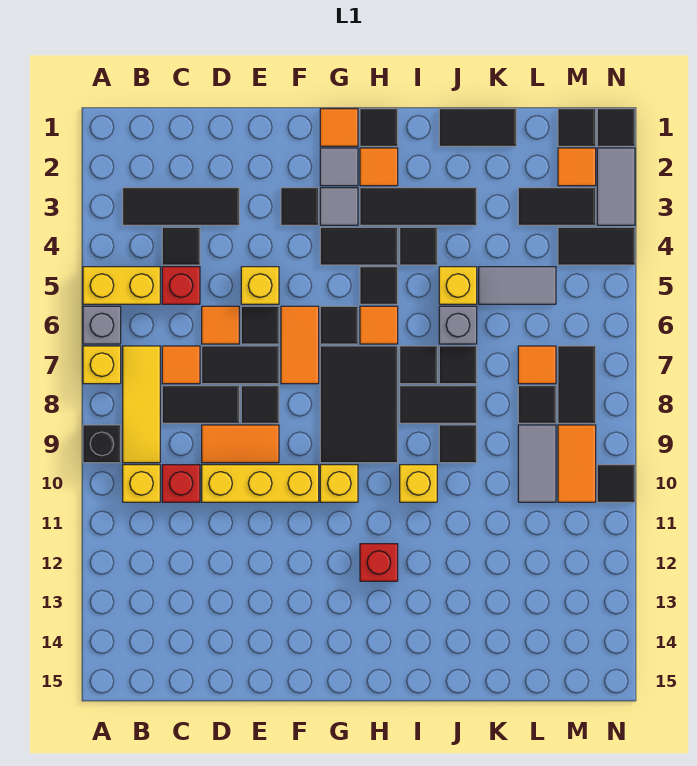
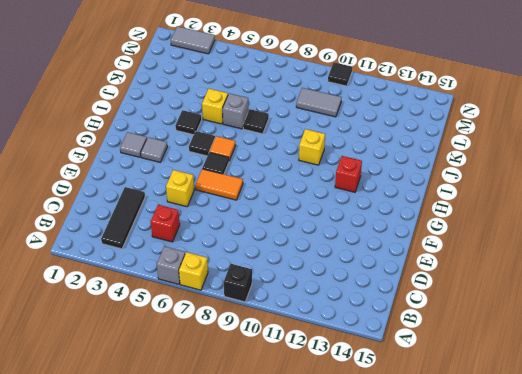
none -> yellow 1x2 brick [83,267,160,304]
none -> yellow 1x3 tile [123,346,160,463]
none -> yellow 1x1 brick [123,465,160,502]
none -> black 1x1 tile [162,227,200,265]

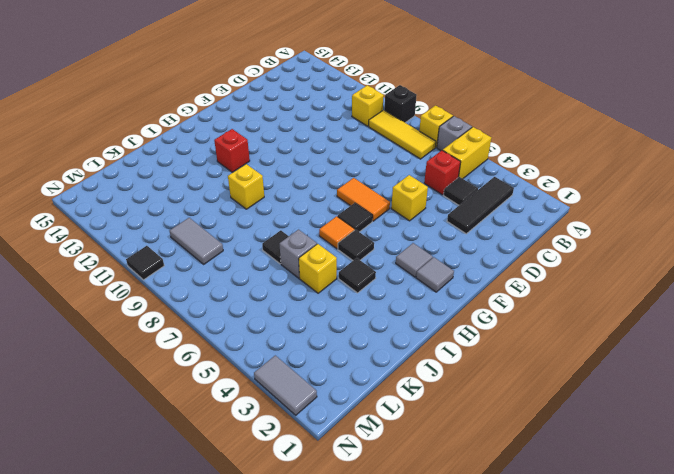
none -> orange 1x1 tile [162,346,200,384]
none -> black 1x2 tile [162,386,239,423]
none -> red 1x1 brick [162,465,200,502]
none -> orange 1x1 tile [202,306,239,344]

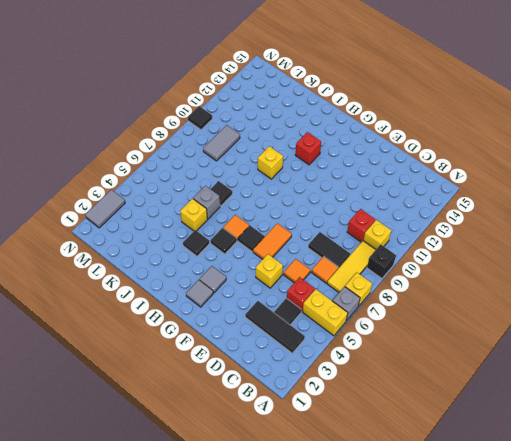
none -> black 1x2 tile [202,346,279,384]
none -> orange 1x2 tile [202,425,279,463]
none -> yellow 1x3 brick [202,465,319,502]
none -> black 1x1 tile [241,306,279,344]

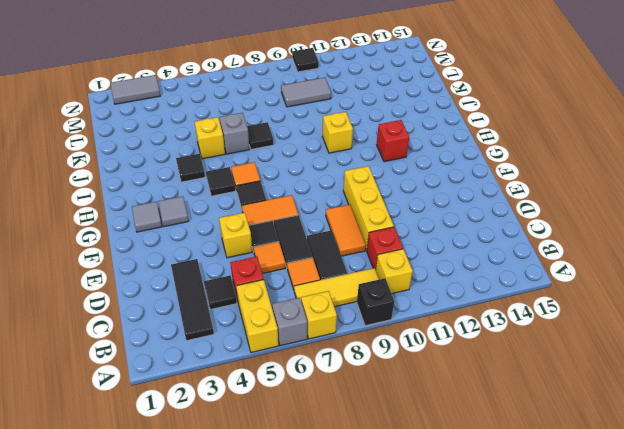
none -> black 1x1 tile [241,386,279,423]
none -> black 1x1 tile [281,188,319,225]
none -> orange 1x1 tile [320,109,358,146]
none -> black 1x2 tile [320,227,398,265]

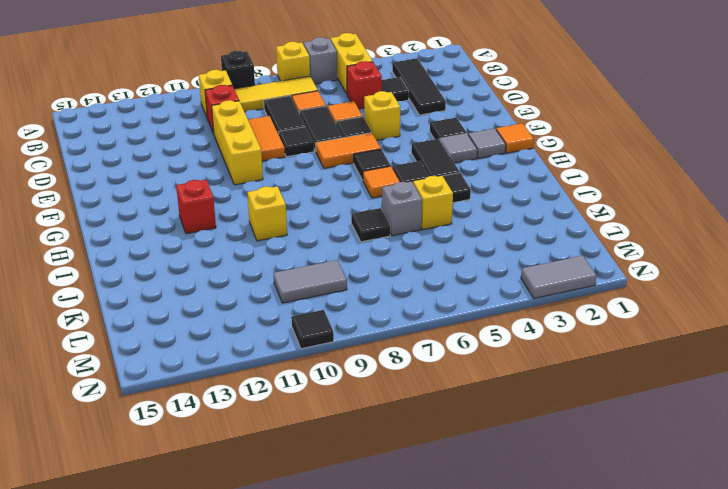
none -> black 2x3 tile [320,346,398,463]
none -> yellow 1x1 brick [320,465,358,502]
none -> black 1x1 tile [360,109,398,146]
none -> orange 1x1 tile [360,148,398,186]

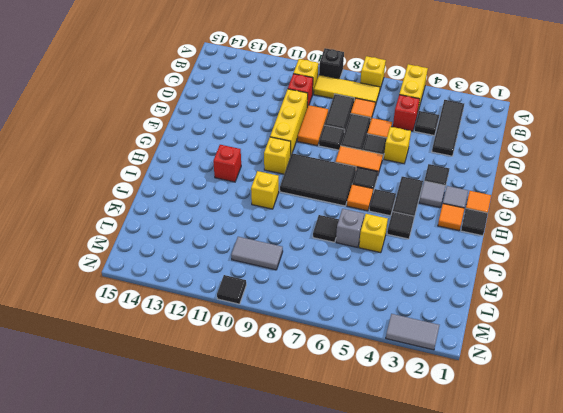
none -> grey 1x1 brick [83,306,121,344]
none -> black 1x3 tile [360,188,477,225]
none -> black 1x1 tile [400,346,437,384]
none -> black 1x2 tile [400,386,477,423]

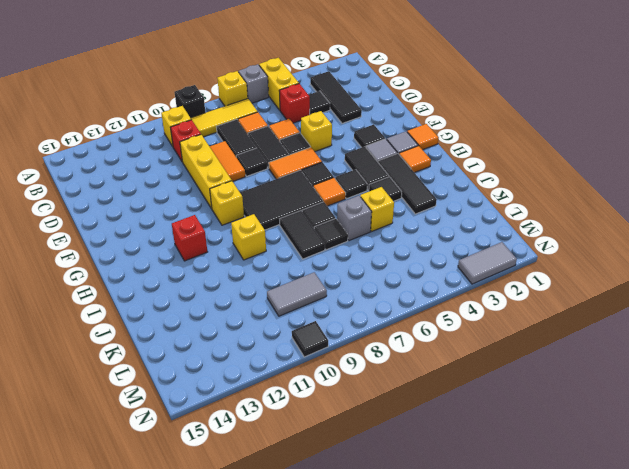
none -> black 1x1 tile [360,109,398,146]
none -> black 1x2 tile [439,109,516,146]
none -> black 1x1 tile [439,425,477,463]
none -> grey 1x2 tile [479,267,556,304]

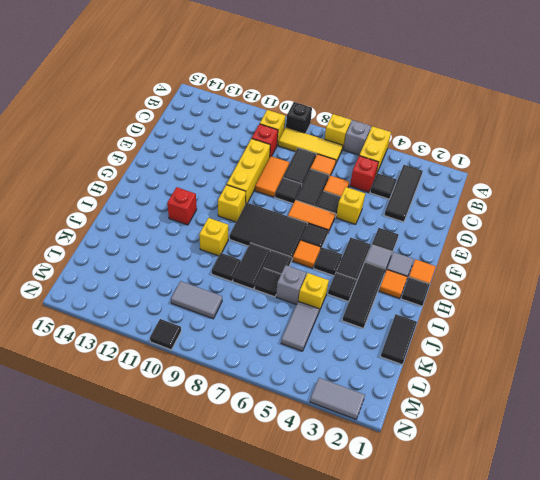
none -> black 1x2 tile [518,188,596,225]
none -> orange 1x1 tile [518,346,556,384]
none -> black 1x1 tile [518,386,556,423]
none -> black 1x1 tile [558,109,596,146]

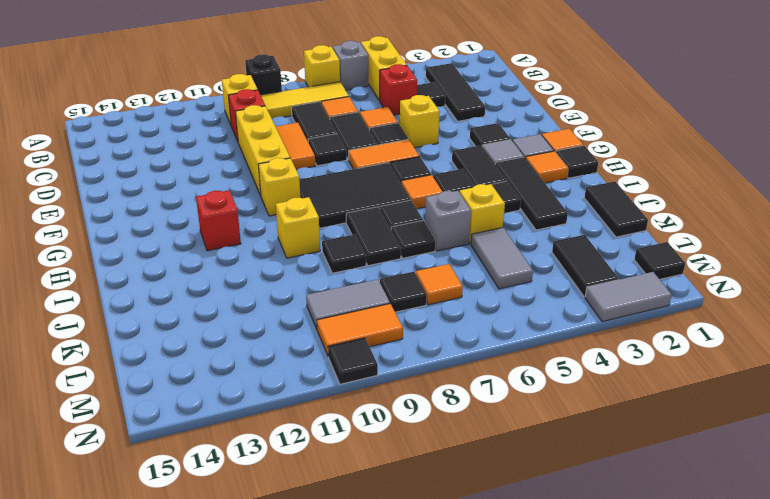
none -> orange 1x1 tile [558,148,596,186]
none -> black 1x2 tile [558,227,635,265]
none -> black 1x2 tile [558,346,596,423]
none -> black 1x1 tile [597,109,635,146]

